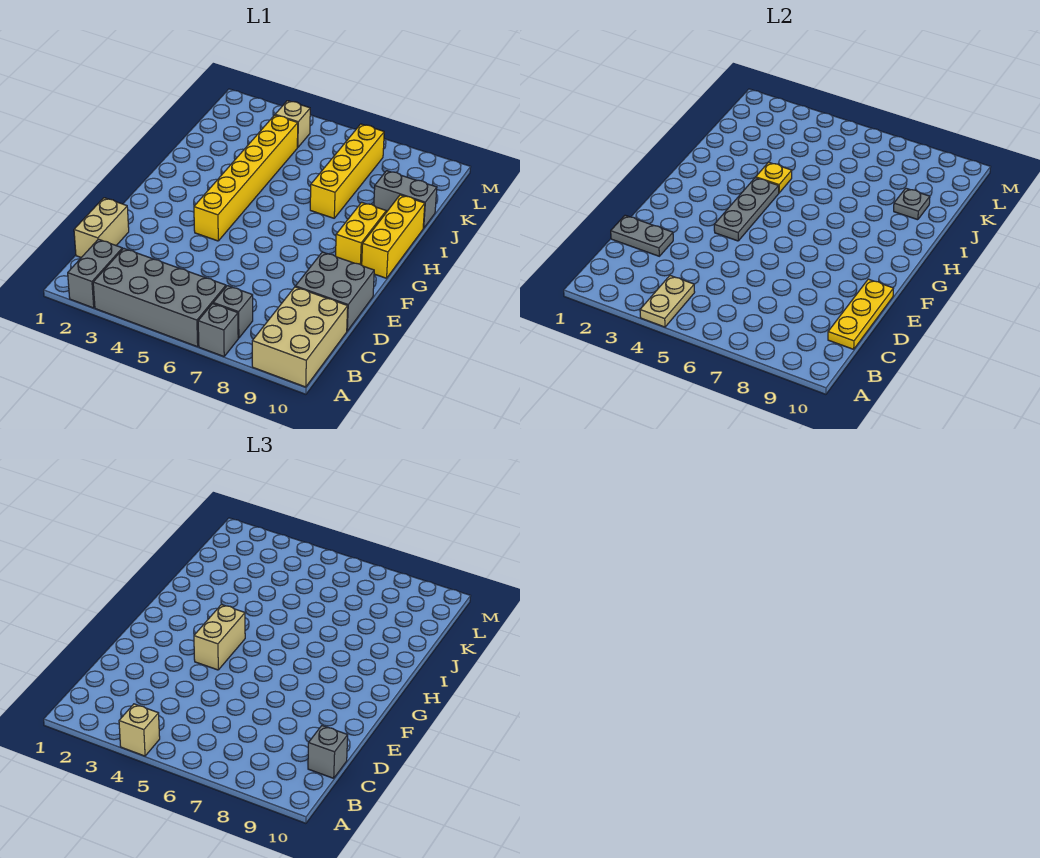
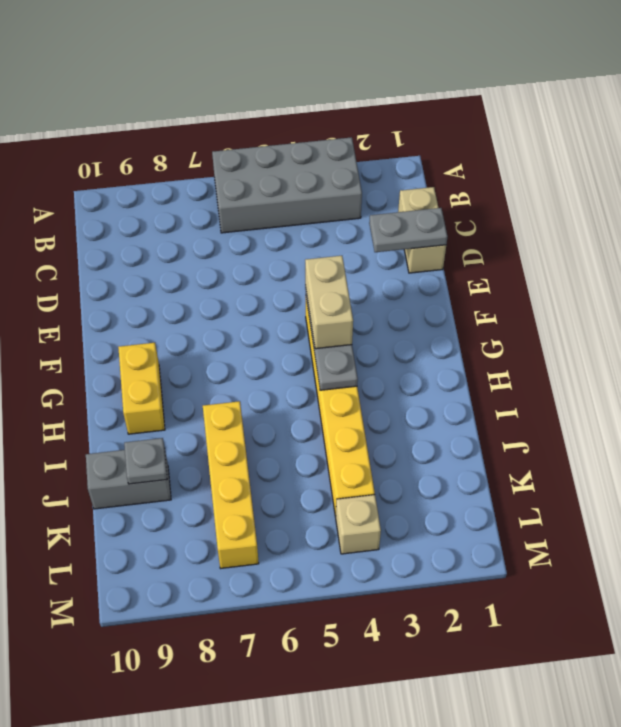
none -> grey 1x2 brick [68,239,122,308]
none -> grey 1x1 brick [198,303,238,357]
none -> tan 2x3 brick [252,287,348,387]

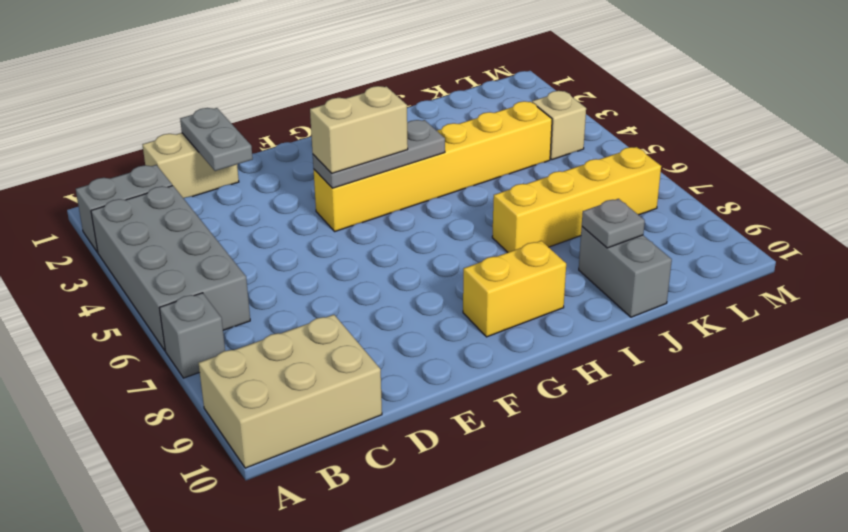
none -> grey 1x1 brick [213,286,253,338]
none -> grey 2x2 brick [295,252,374,331]
none -> yellow 1x3 brick [362,195,425,278]

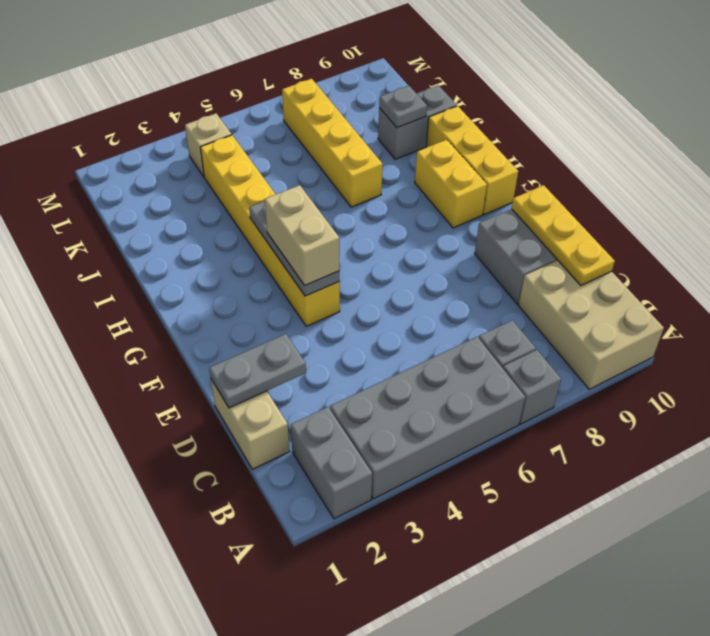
none -> tan 1x2 plate [640,276,695,327]
none -> yellow 1x1 plate [756,162,792,193]
none -> tan 1x1 brick [119,704,160,756]

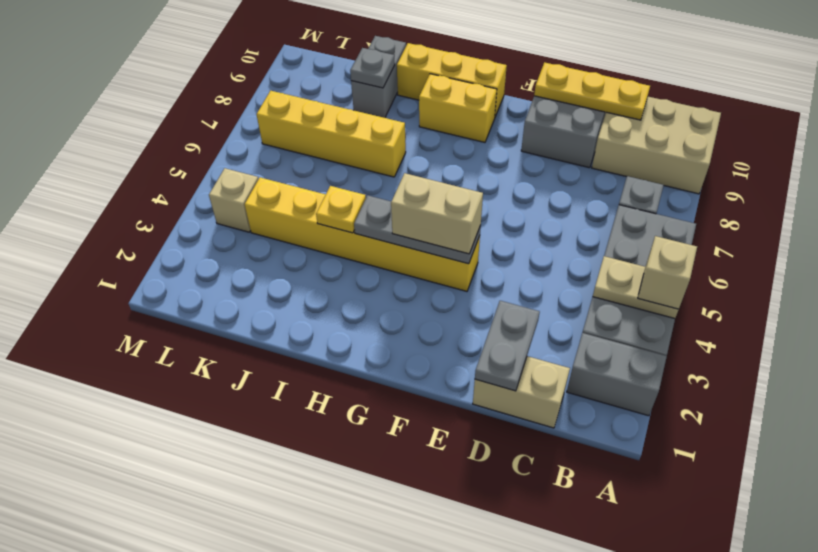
none -> grey 1x1 brick [198,303,238,357]
none -> grey 1x1 brick [308,726,348,778]

